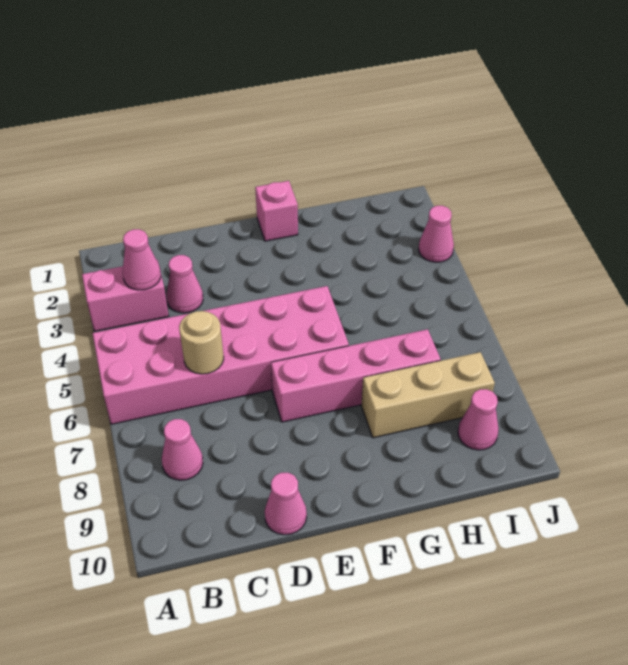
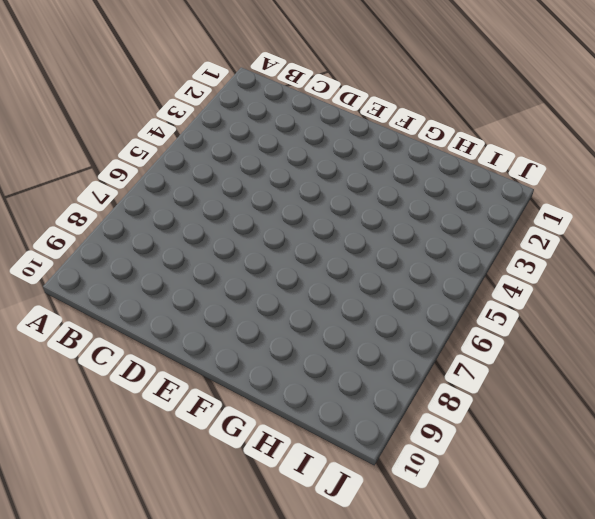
none -> pink 1x2 brick [82,260,169,331]
none -> pink 2x6 brick [93,286,349,424]
none -> pink 1x1 cone [162,419,203,480]

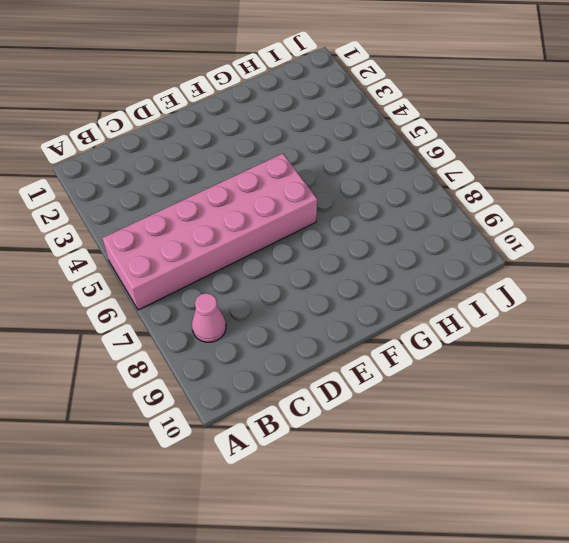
none -> pink 1x2 brick [82,260,169,331]
none -> pink 1x1 cone [167,255,203,313]
none -> pink 1x1 cone [265,473,307,535]

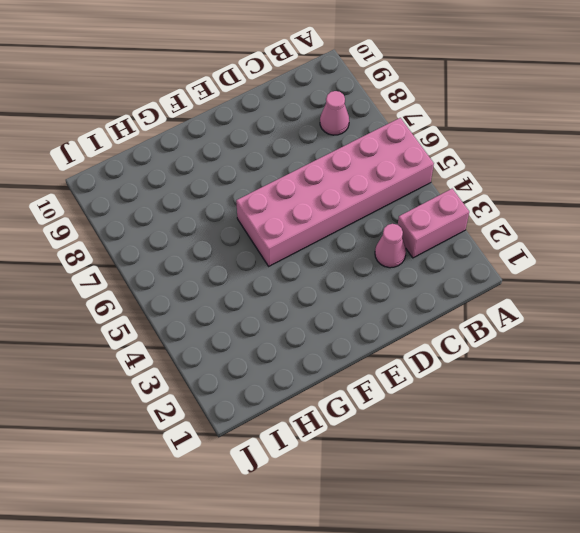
none -> pink 1x1 cone [265,473,307,535]
none -> pink 1x4 brick [271,329,441,422]
none -> pink 1x1 brick [255,181,298,241]

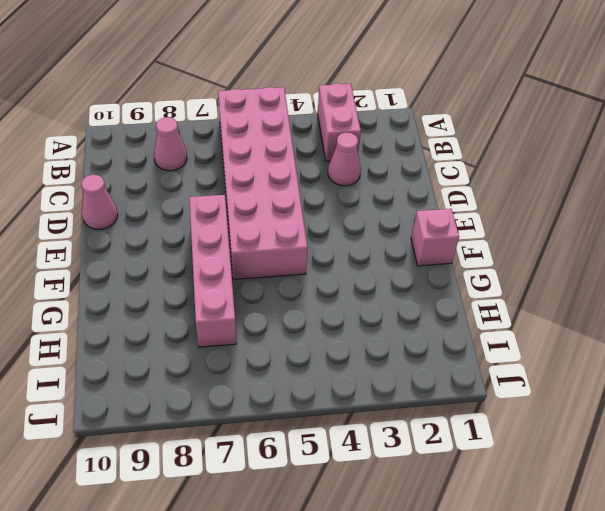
none -> tan 1x3 brick [361,352,495,438]
none -> pink 1x1 cone [458,389,499,450]
none -> pink 1x1 cone [419,206,454,262]

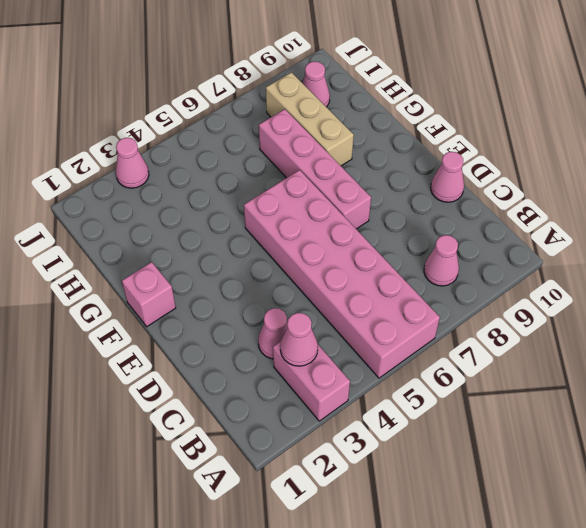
none -> tan 1x1 round brick [179,311,224,374]

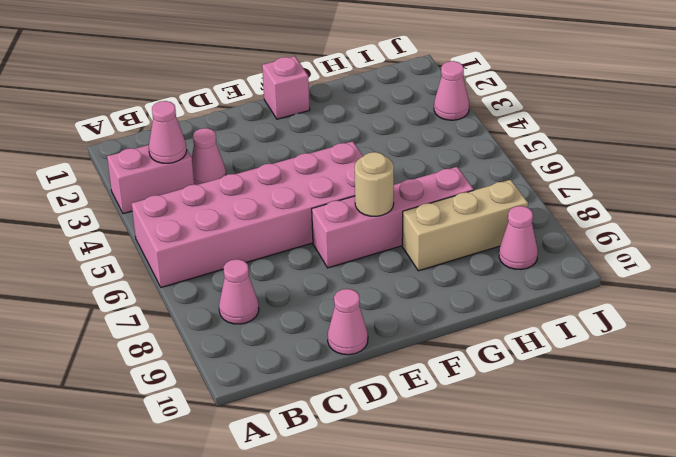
tan 1x1 round brick [355,152,394,216] -> tan 1x1 round brick moved to [179,311,224,374]

